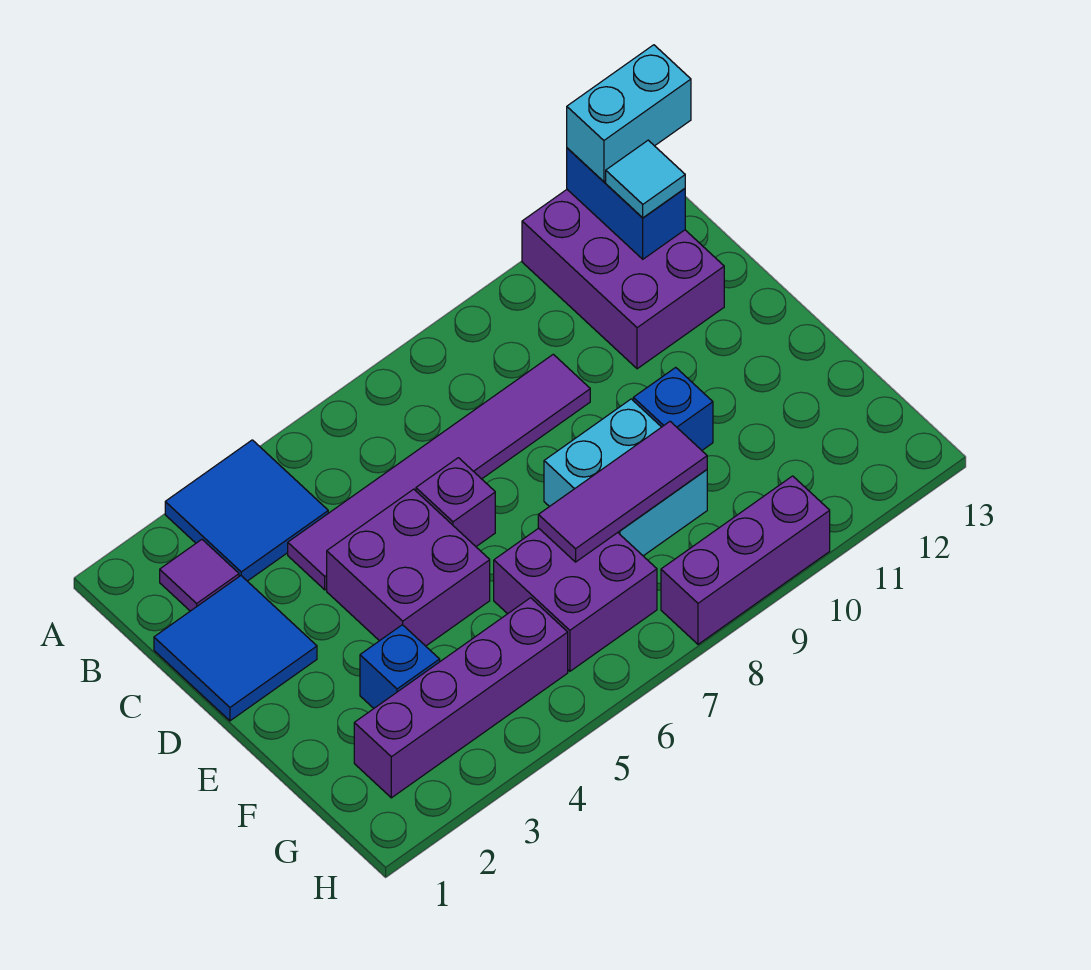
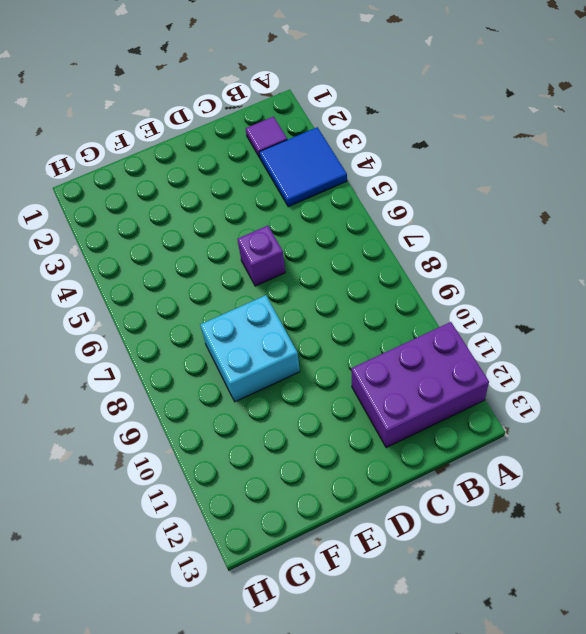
none -> blue 2x2 tile [154,576,317,721]
none -> purple 1x6 tile [288,354,590,590]
none -> purple 2x2 brick [327,489,490,646]

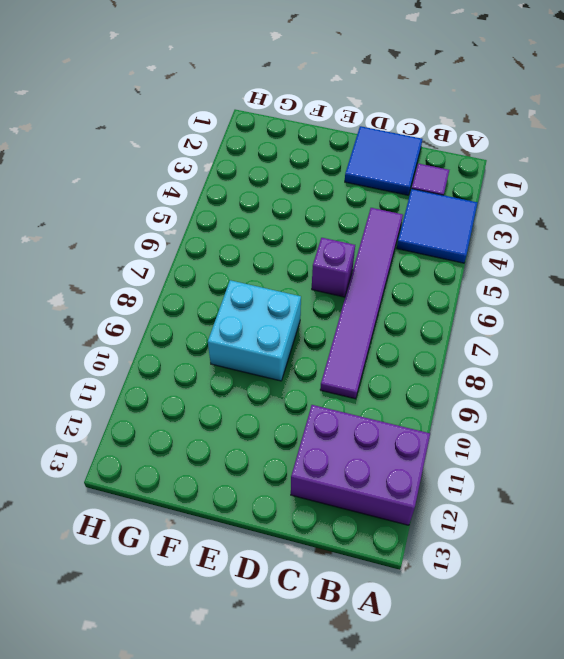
none -> purple 2x2 brick [327,489,490,646]
none -> blue 1x1 brick [633,367,713,450]
none -> blue 1x1 brick [360,625,440,708]

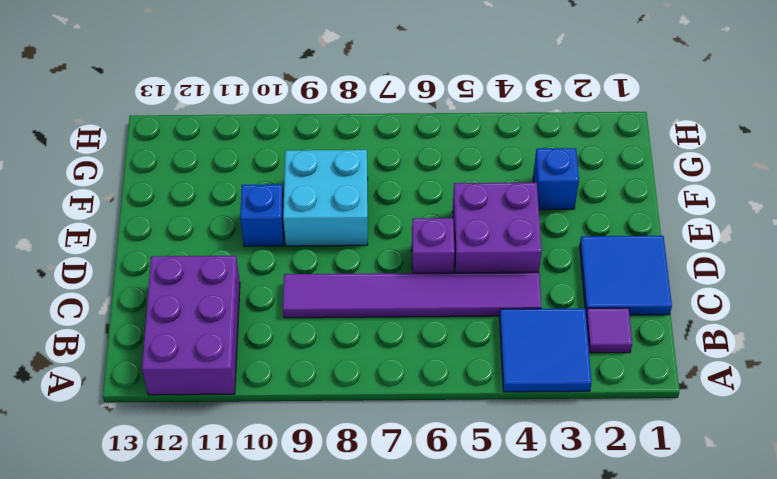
none -> purple 2x2 brick [494,528,657,671]
none -> purple 1x4 brick [354,598,568,798]
none -> purple 1x3 brick [661,476,830,644]

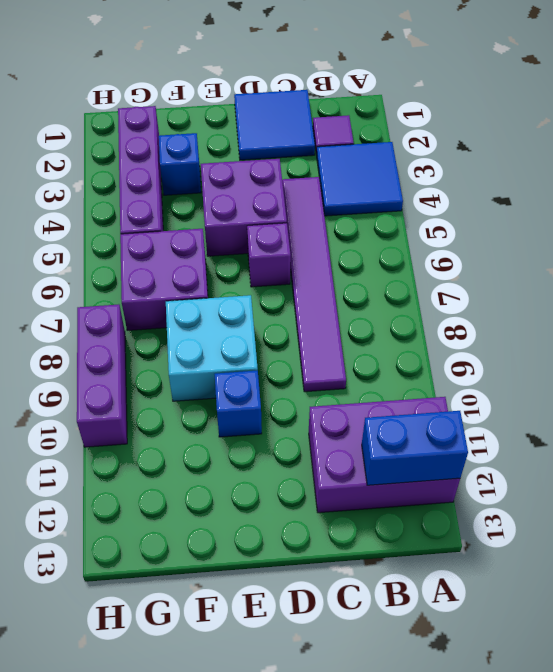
none -> purple 1x3 tile [538,422,707,562]
none -> cyan 1x2 brick [567,45,691,182]
none -> cyan 1x1 tile [606,140,685,218]

